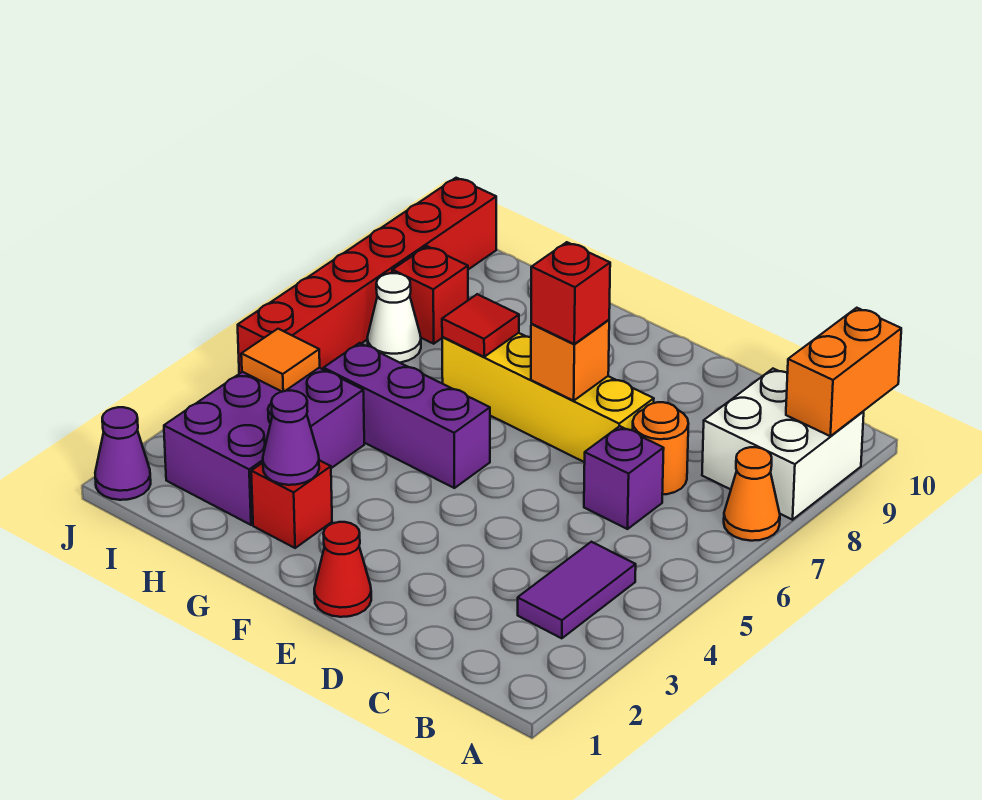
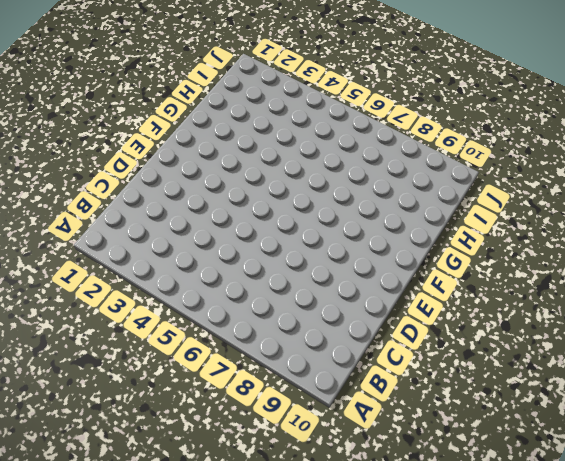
none -> orange 1x1 cone [724,447,780,541]
none -> white 2x2 brick [702,369,864,520]
none -> purple 1x2 tile [518,542,636,638]

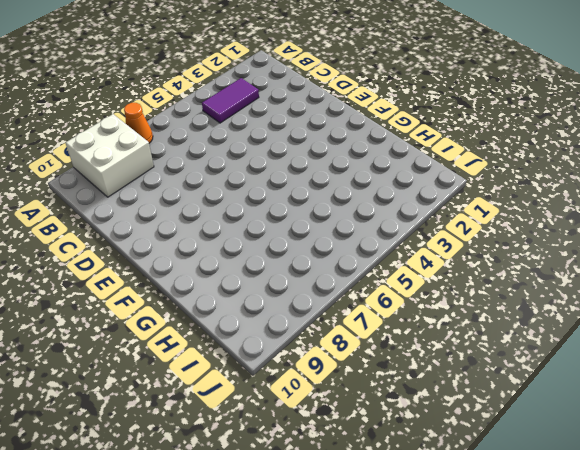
none -> purple 1x1 brick [584,426,664,529]
none -> orange 1x1 round brick [633,402,688,495]
none -> yellow 1x4 brick [442,333,654,462]

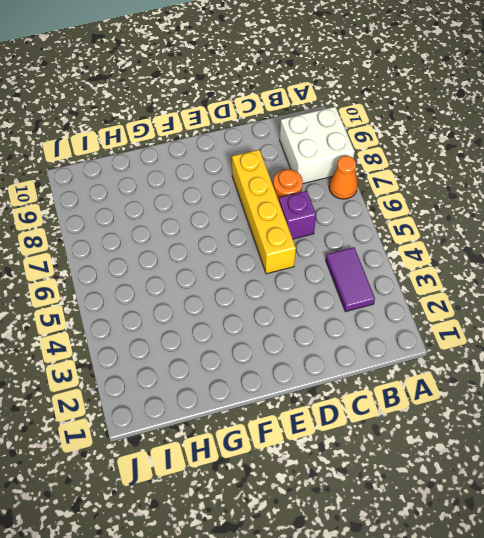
yellow 1x4 brick [232,150,296,274] -> yellow 1x4 brick turned to [442,333,654,462]
none -> red 1x1 cone [314,522,371,617]
none -> purple 1x3 brick [324,343,490,488]
none -> red 1x1 brick [251,460,332,548]

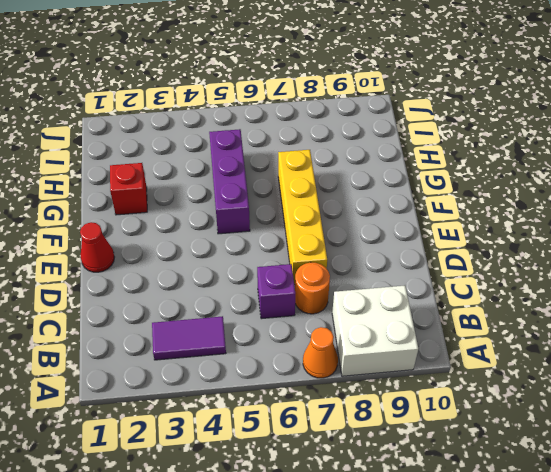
none -> purple 2x3 brick [164,368,364,525]
none -> white 1x1 cone [367,273,421,363]
none -> red 1x1 brick [392,246,468,344]

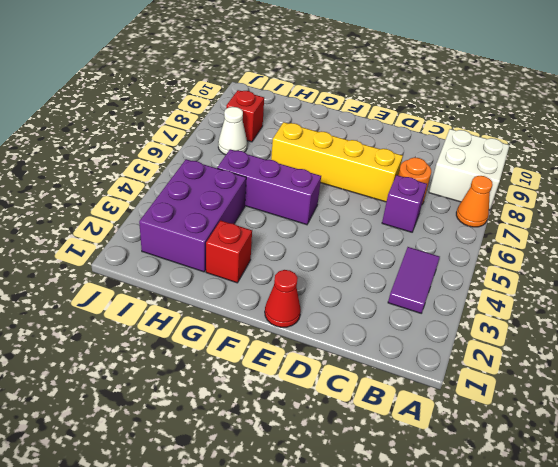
none -> purple 1x1 cone [95,407,151,500]
none -> red 1x6 brick [238,178,496,374]
none -> orange 1x2 brick [786,308,901,436]

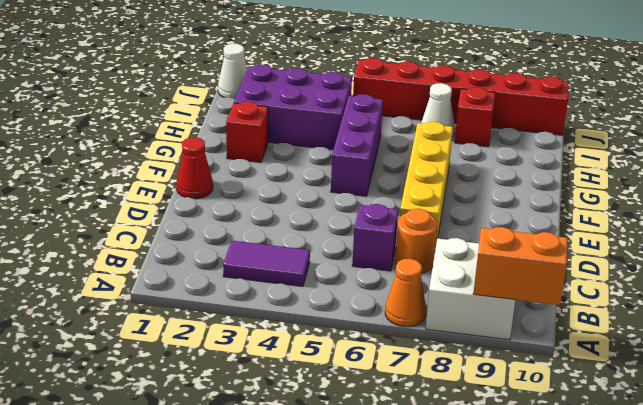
white 1x1 cone [218,44,247,99] -> purple 1x1 cone [95,407,151,500]
none -> orange 1x1 brick [531,320,609,401]
none -> purple 1x1 cone [263,391,319,485]
none -> red 1x1 tile [442,294,519,357]

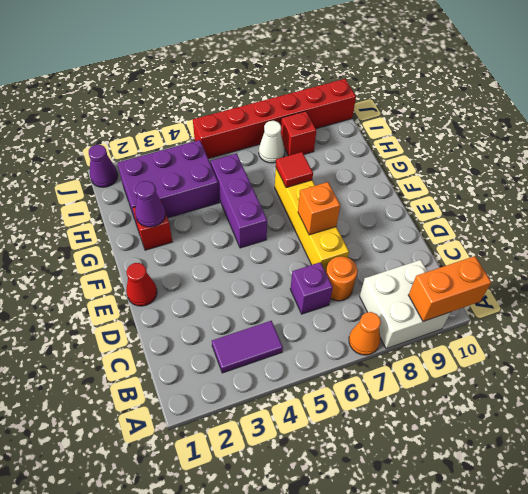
none -> orange 1x1 tile [241,329,320,392]
none -> red 1x1 brick [531,242,610,344]

